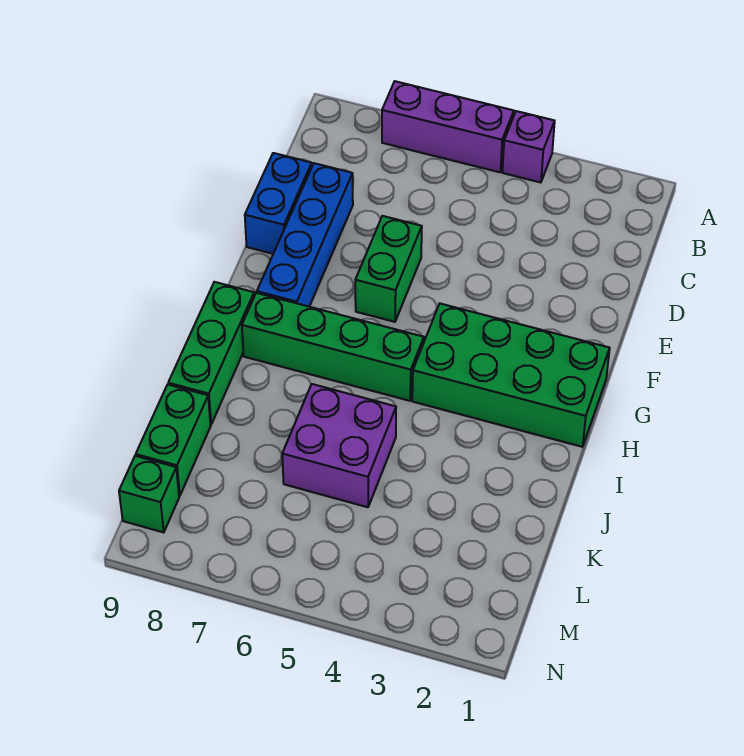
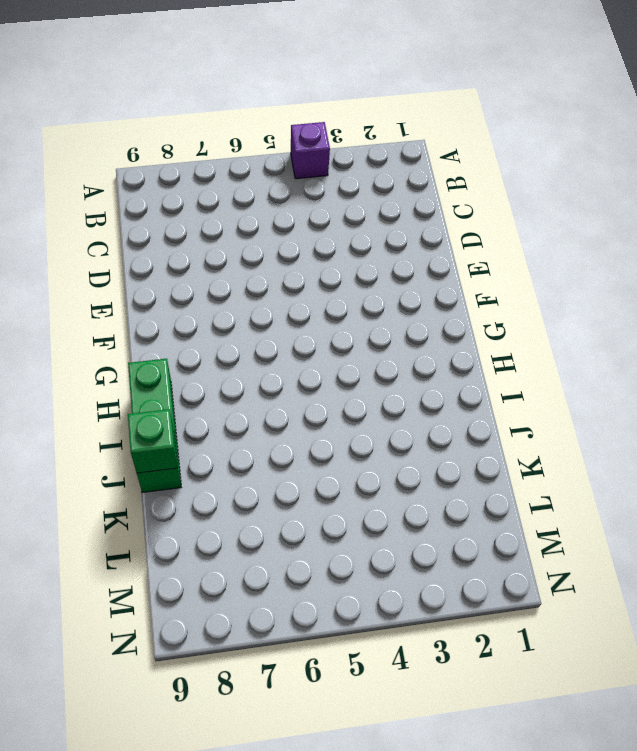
green 1x1 brick [128,409,178,473] -> green 1x1 brick moved to [119,456,179,532]
none -> purple 1x3 brick [382,81,514,172]
none -> blue 1x4 brick [257,163,353,307]

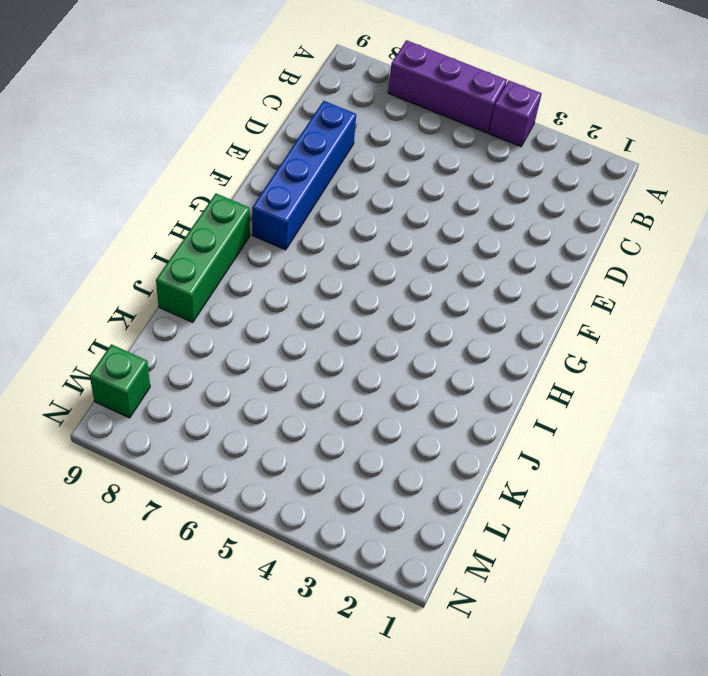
none -> blue 1x2 brick [245,153,312,254]
none -> green 1x2 brick [355,216,422,322]

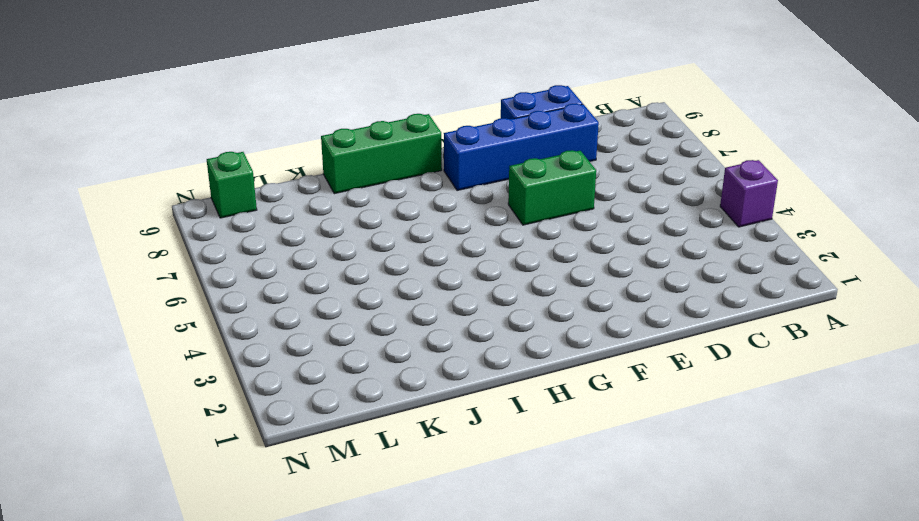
none -> purple 1x3 brick [382,81,514,172]
none -> green 2x4 brick [412,304,610,447]

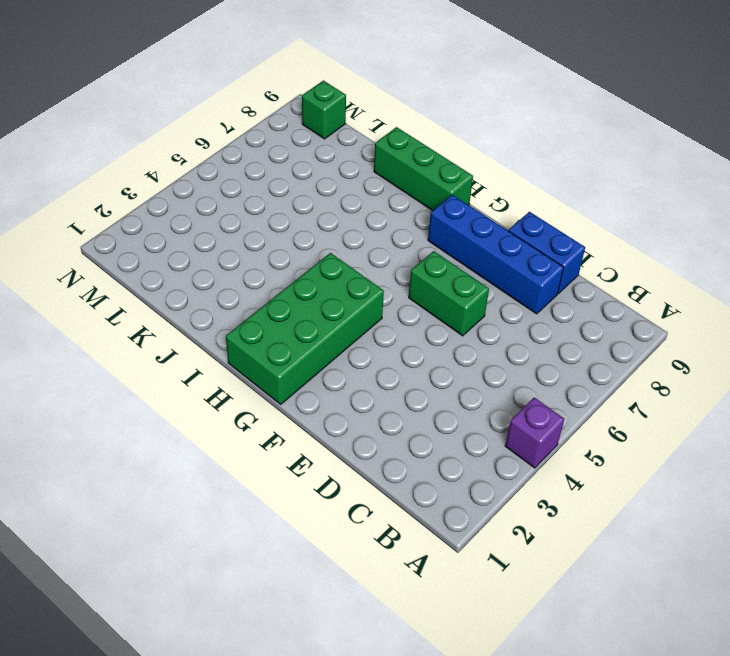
none -> purple 1x3 brick [382,81,514,172]
none -> green 1x4 brick [242,293,424,401]

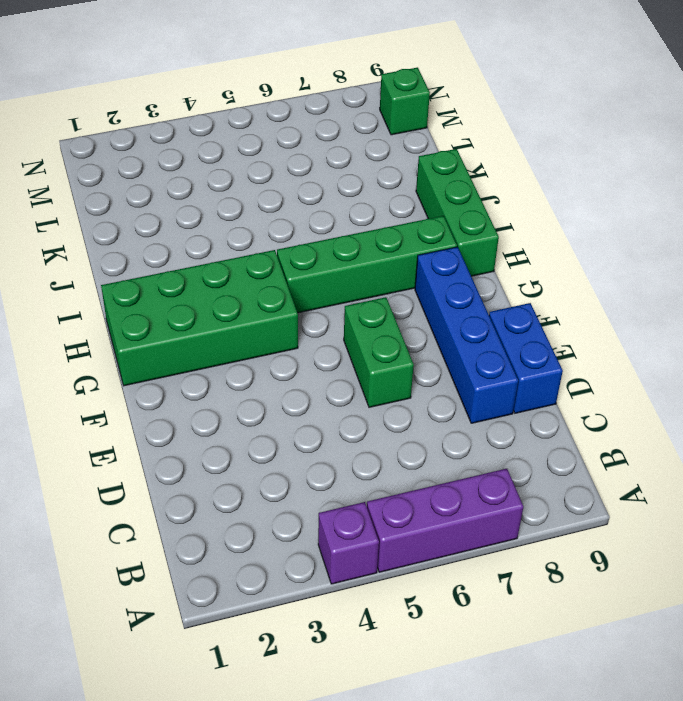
none -> purple 2x2 brick [282,384,396,507]
none -> green 1x2 brick [136,385,211,496]

